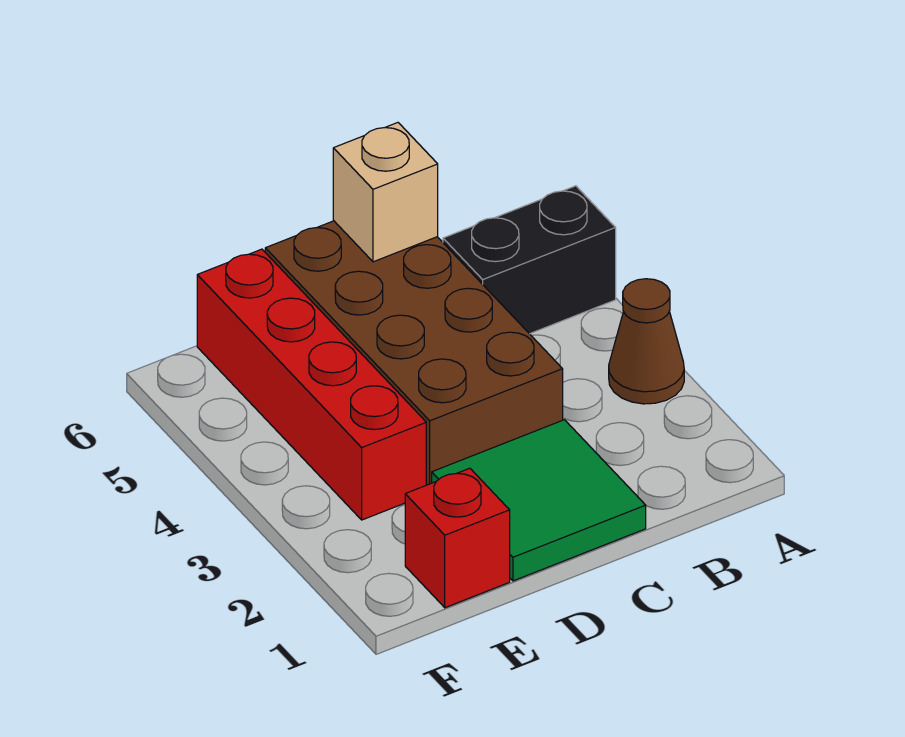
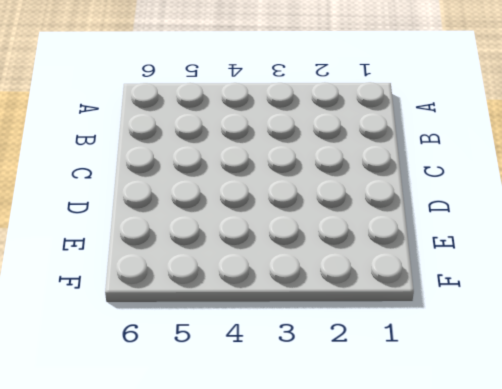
none -> brown 1x1 cone [609,279,684,404]
none -> black 1x2 brick [443,186,616,334]

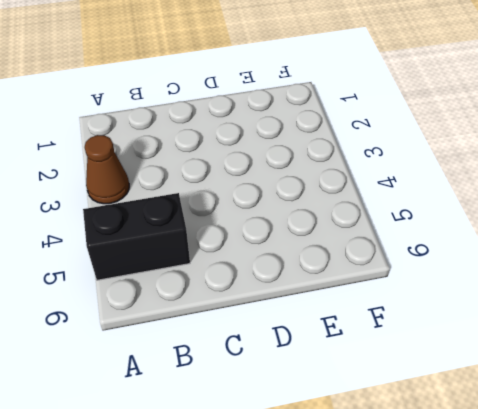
none -> green 2x2 tile [432,420,646,581]
none -> brown 2x4 brick [265,221,563,485]

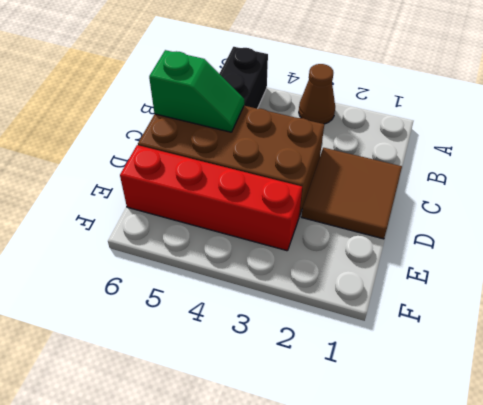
brown 2x2 tile [301,148,402,239] -> green 2x2 tile [432,420,646,581]
green 1x2 slope [149,50,245,132] -> tan 1x1 brick [333,123,438,262]
none -> red 1x1 brick [405,468,510,608]

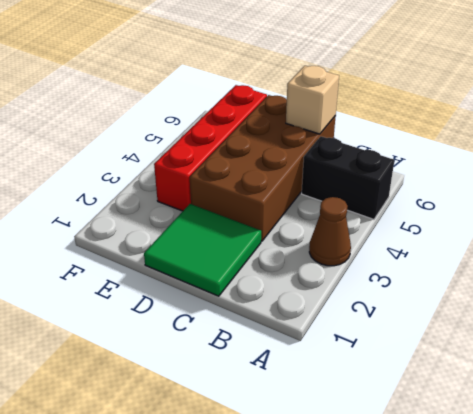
none -> red 1x1 brick [405,468,510,608]

